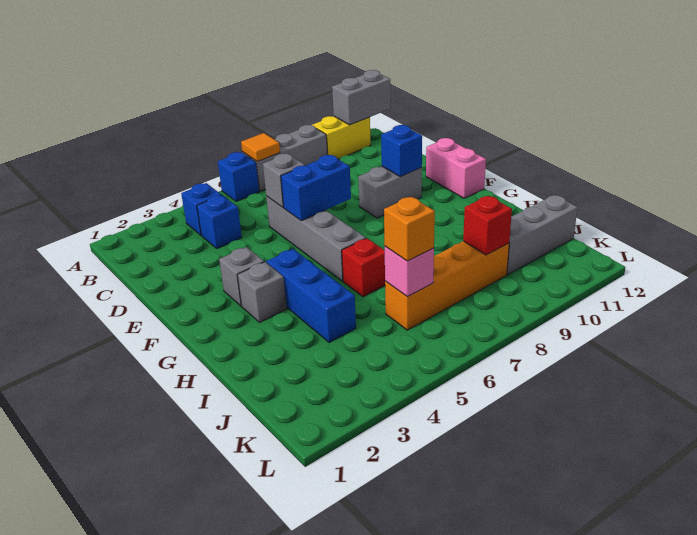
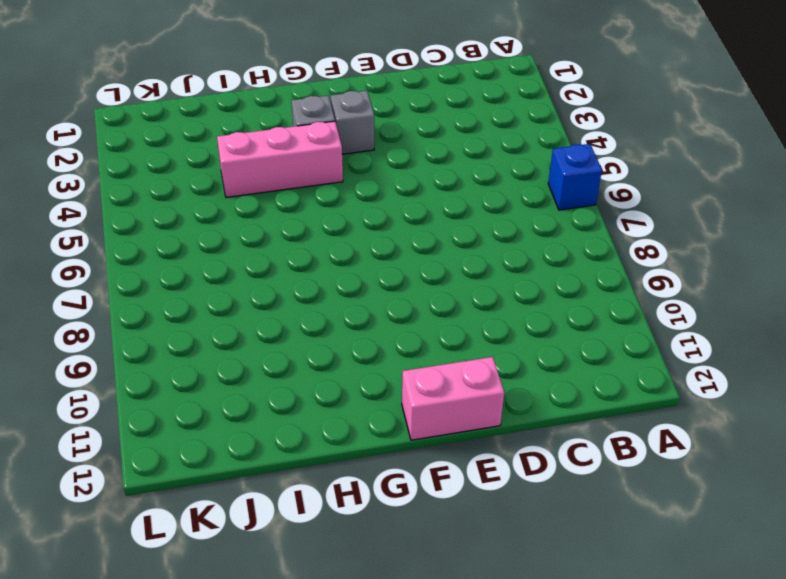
pink 1x3 brick [217,121,343,197] -> blue 1x3 brick [266,249,356,343]
none -> grey 1x3 brick [242,125,327,191]
none -> yellow 1x2 brick [313,116,371,159]
none -> blue 1x1 brick [181,183,221,235]

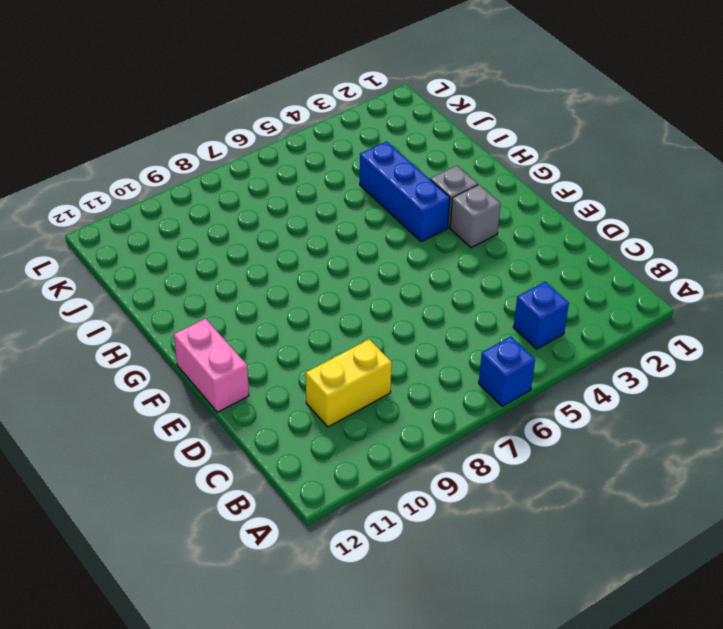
yellow 1x2 brick [306,339,392,427] -> yellow 1x2 brick moved to [313,116,371,159]
none -> grey 1x3 brick [242,125,327,191]
none -> blue 1x1 brick [197,195,242,249]
none -> grey 1x4 brick [266,196,366,281]

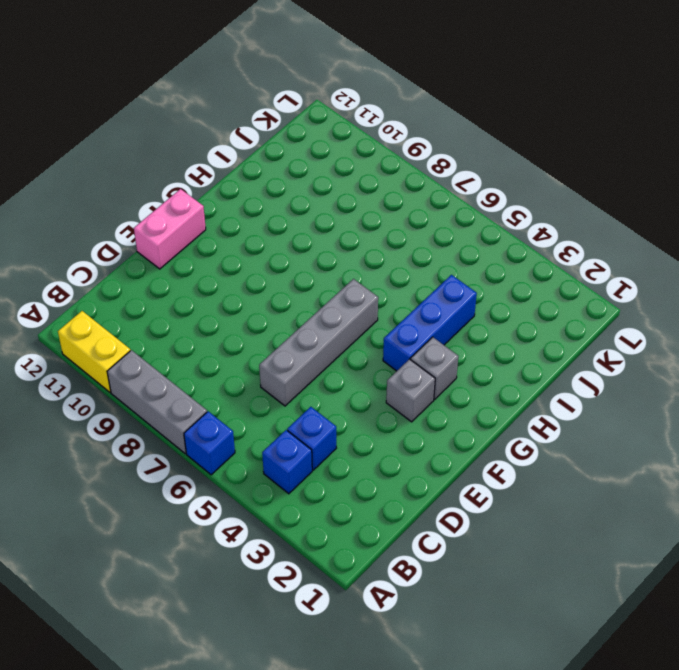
none -> grey 1x2 brick [358,166,422,218]
none -> red 1x1 brick [342,238,385,297]
none -> orange 1x4 brick [385,241,509,330]

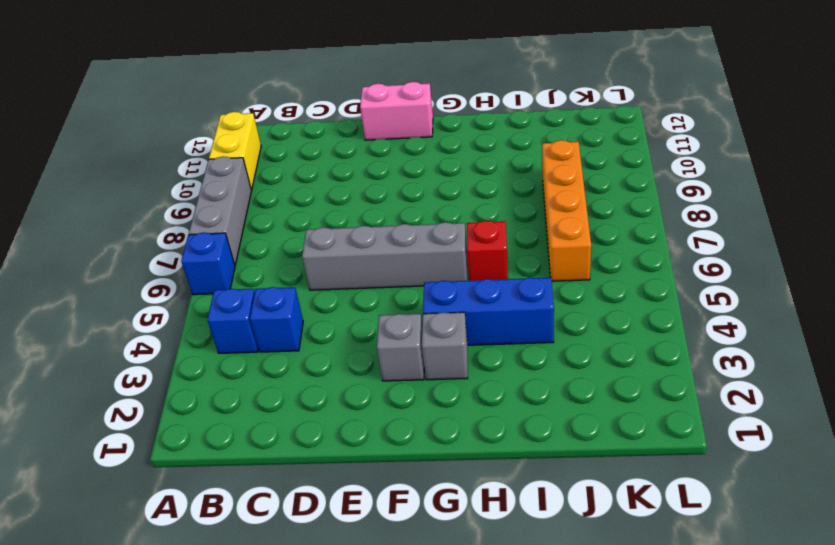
none -> grey 1x2 brick [358,166,422,218]
none -> grey 1x3 brick [507,195,578,275]
none -> orange 1x1 tile [241,133,280,162]

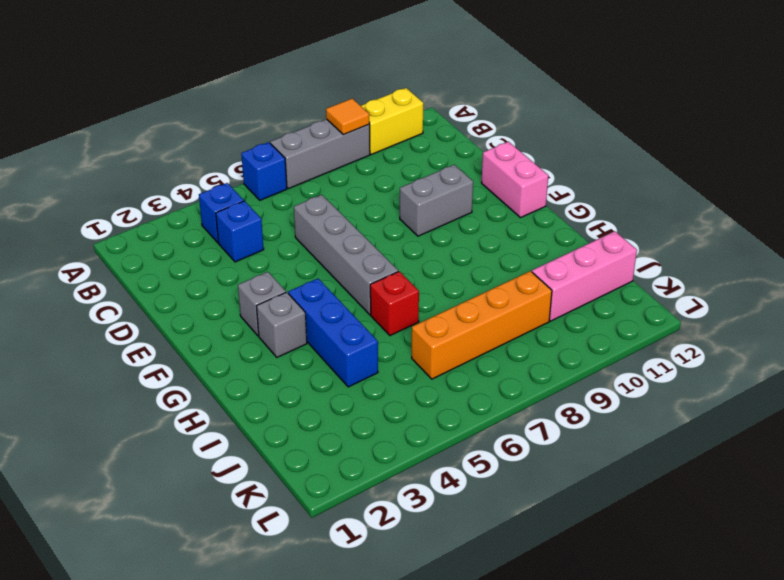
orange 1x1 tile [326,99,370,135] -> orange 1x1 tile moved to [241,133,280,162]
pink 1x3 brick [532,231,637,321] -> grey 1x3 brick [507,195,578,275]
none -> grey 1x2 brick [332,70,391,125]
none -> grey 1x1 brick [263,154,305,207]
none -> blue 1x2 brick [281,155,351,221]

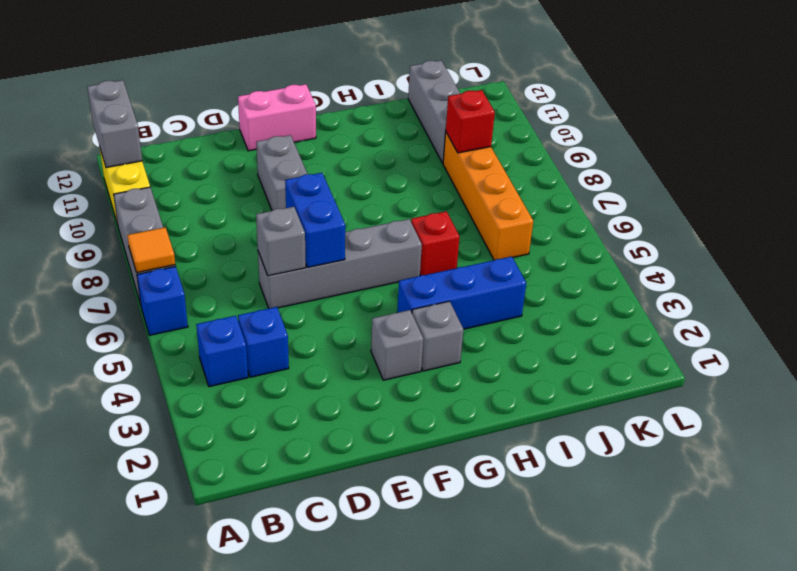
none -> blue 1x1 brick [381,125,422,177]
none -> pink 1x1 brick [385,247,434,297]
none -> orange 1x1 brick [384,197,435,261]

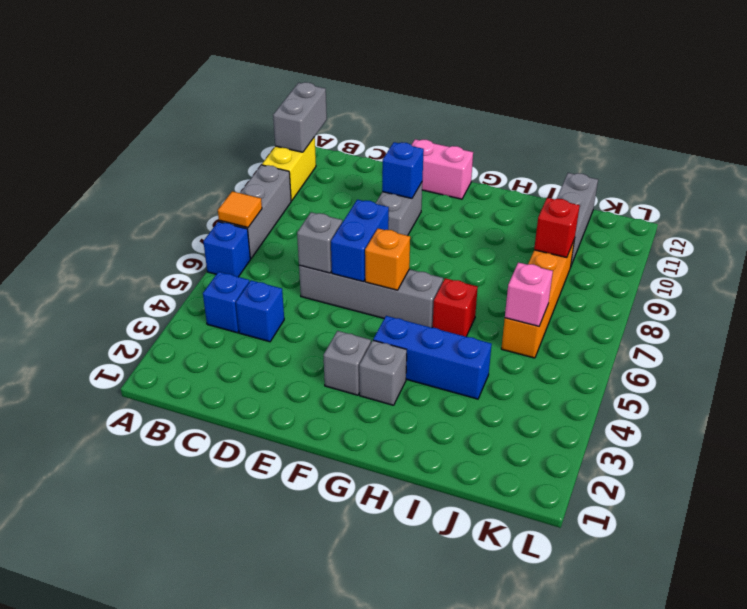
orange 1x1 brick [365,229,410,290] -> orange 1x1 brick moved to [384,197,435,261]

